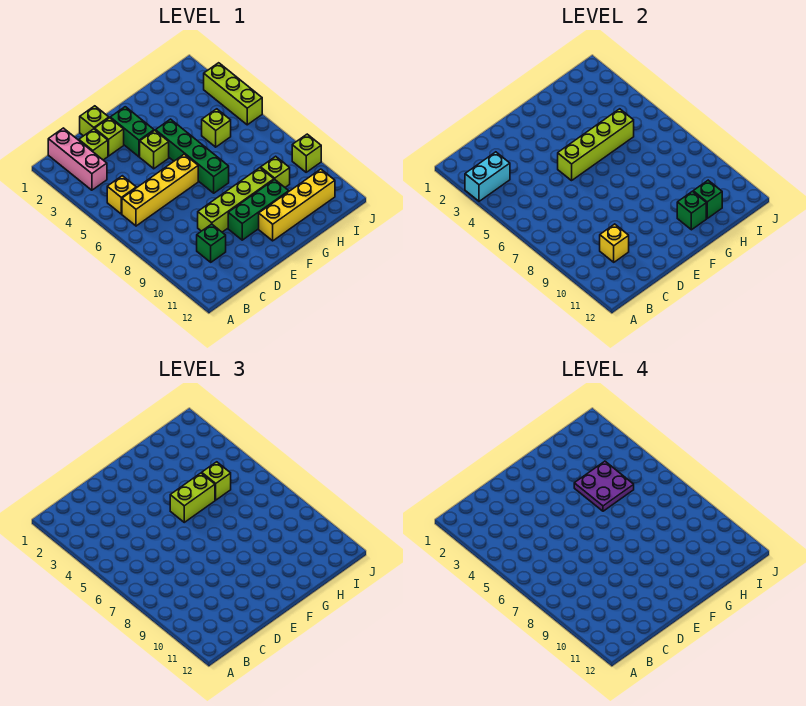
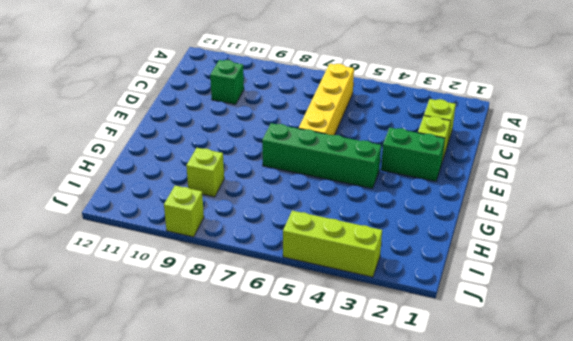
none -> pink 1x3 brick [48,128,107,190]
none -> yellow 1x1 brick [107,176,136,214]
none -> lime 1x1 brick [80,106,109,136]

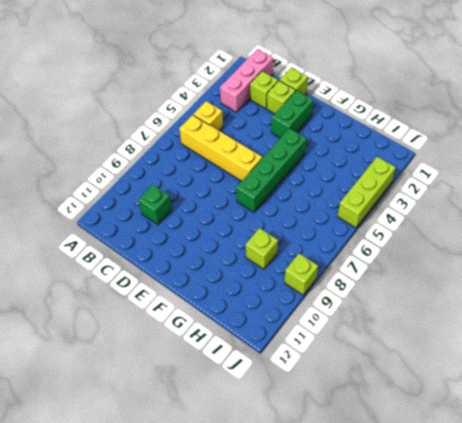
none -> lime 1x4 brick [198,168,274,232]
none -> lime 1x1 brick [140,130,169,169]
none -> green 1x3 brick [228,179,289,240]

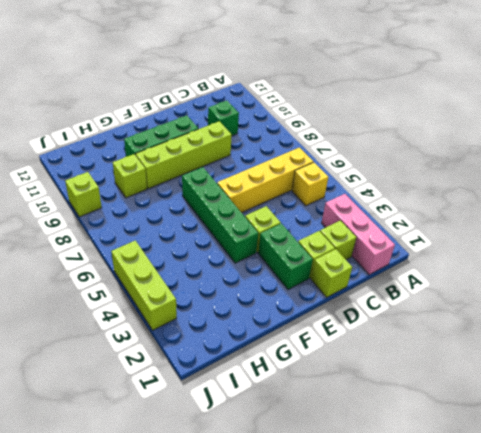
none -> yellow 1x4 brick [259,169,335,241]
none -> lime 1x1 brick [202,109,231,147]
none -> cyan 1x2 brick [465,152,510,201]

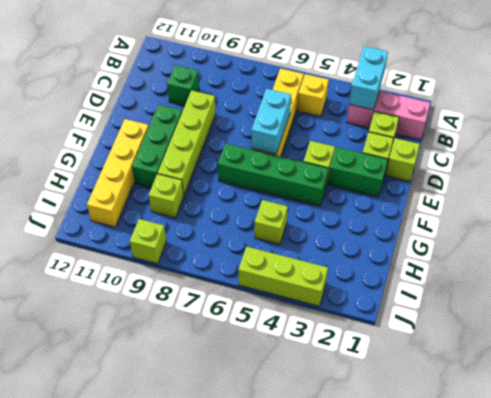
cyan 1x2 brick [252,89,291,154] -> none
none -> yellow 1x1 brick [600,224,629,262]
none -> lime 1x4 brick [558,109,634,181]
none -> green 1x1 brick [677,191,706,230]

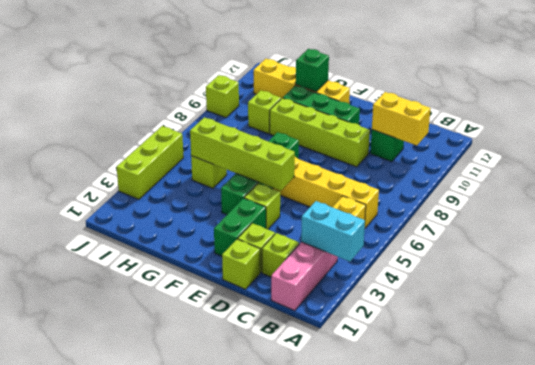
yellow 1x2 brick [372,92,431,145] -> yellow 1x1 brick [600,224,629,262]
none -> green 1x1 brick [693,180,722,218]
none -> lime 1x2 brick [170,473,215,522]
none -> lime 1x1 brick [202,462,231,500]

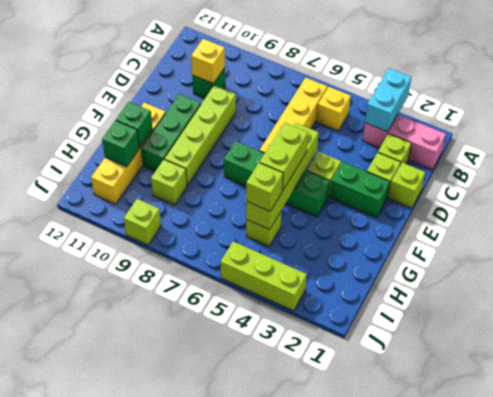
none -> purple 2x2 plate [574,461,634,511]

